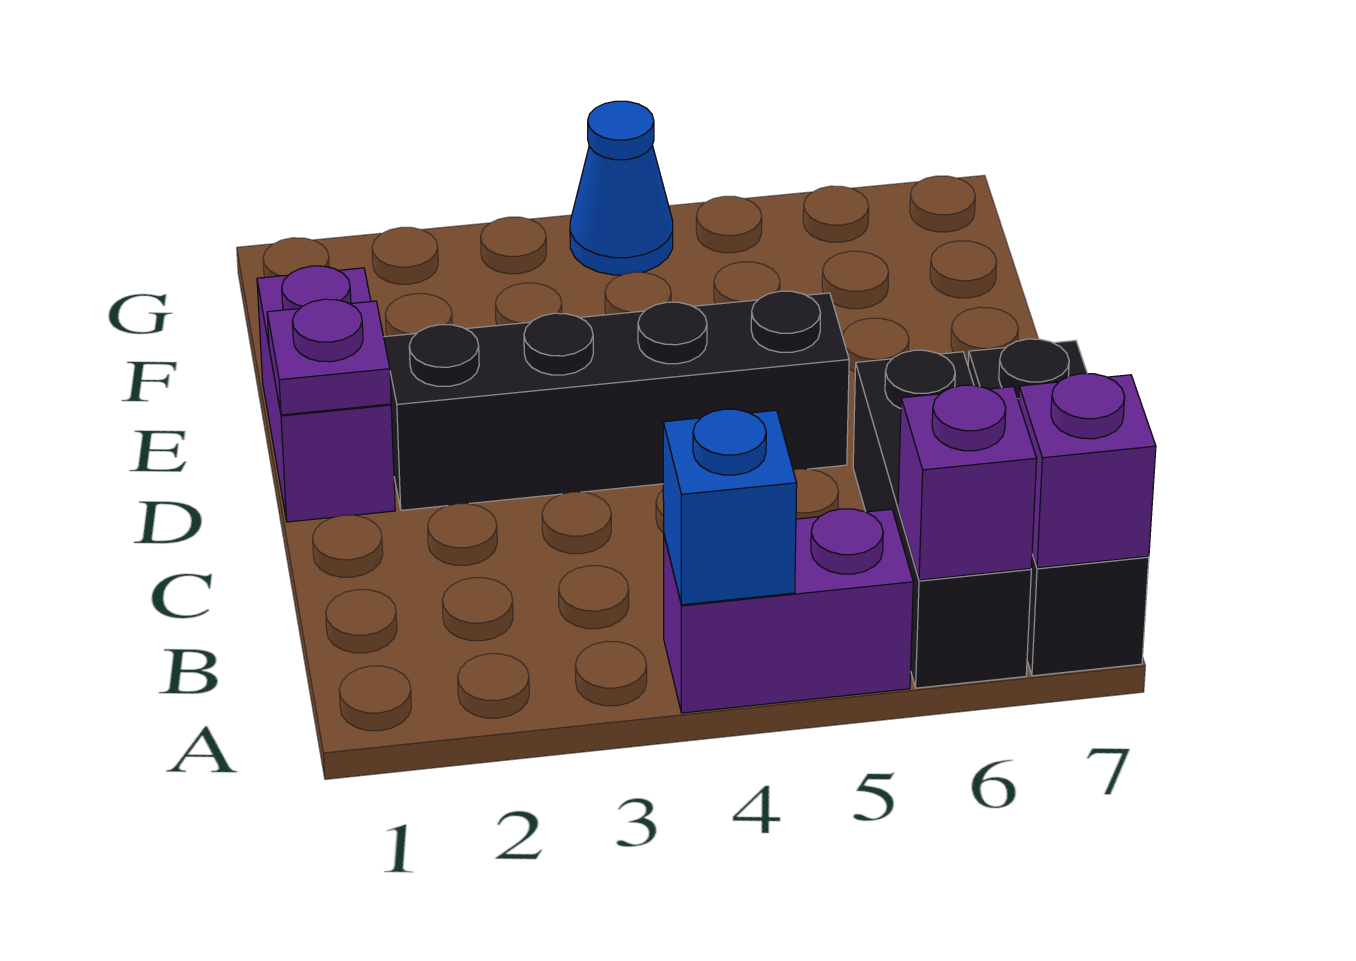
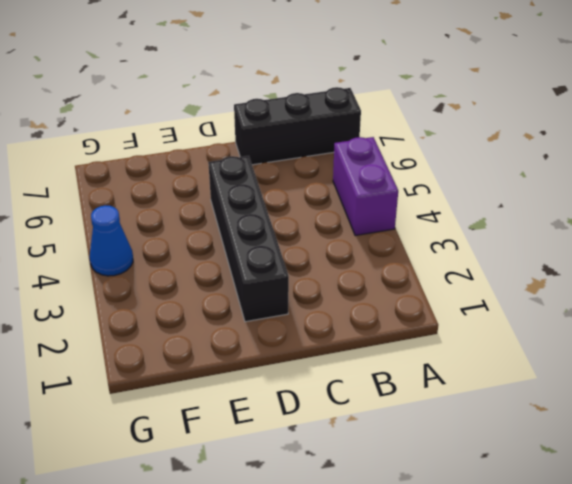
none -> black 1x3 brick [853,350,1031,688]
none -> purple 1x2 brick [257,266,395,522]

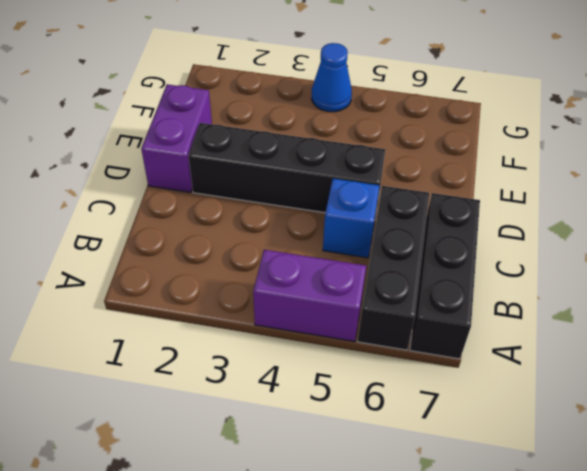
blue 1x1 brick [323,179,380,258] -> blue 1x1 brick moved to [663,409,797,605]
none -> purple 1x1 brick [898,385,1037,580]
none -> purple 1x1 brick [1019,374,1156,568]

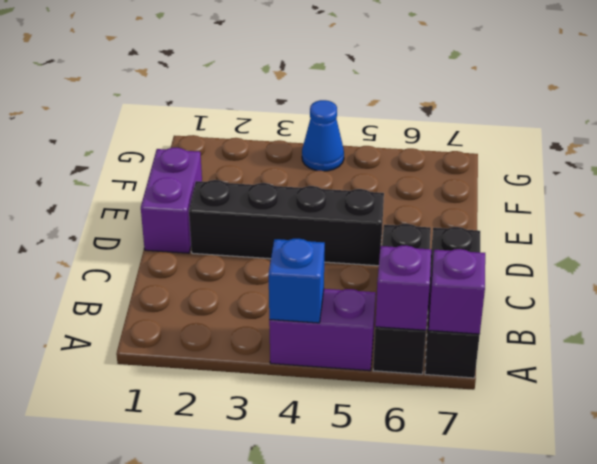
none -> purple 1x1 plate [267,299,391,415]

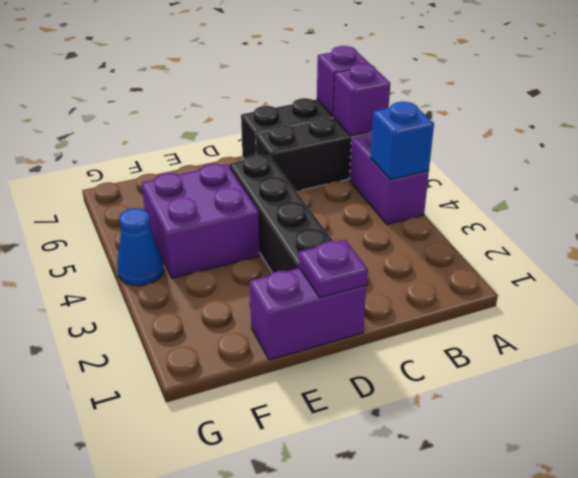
purple 2x2 brick [142,164,260,278] -> none

